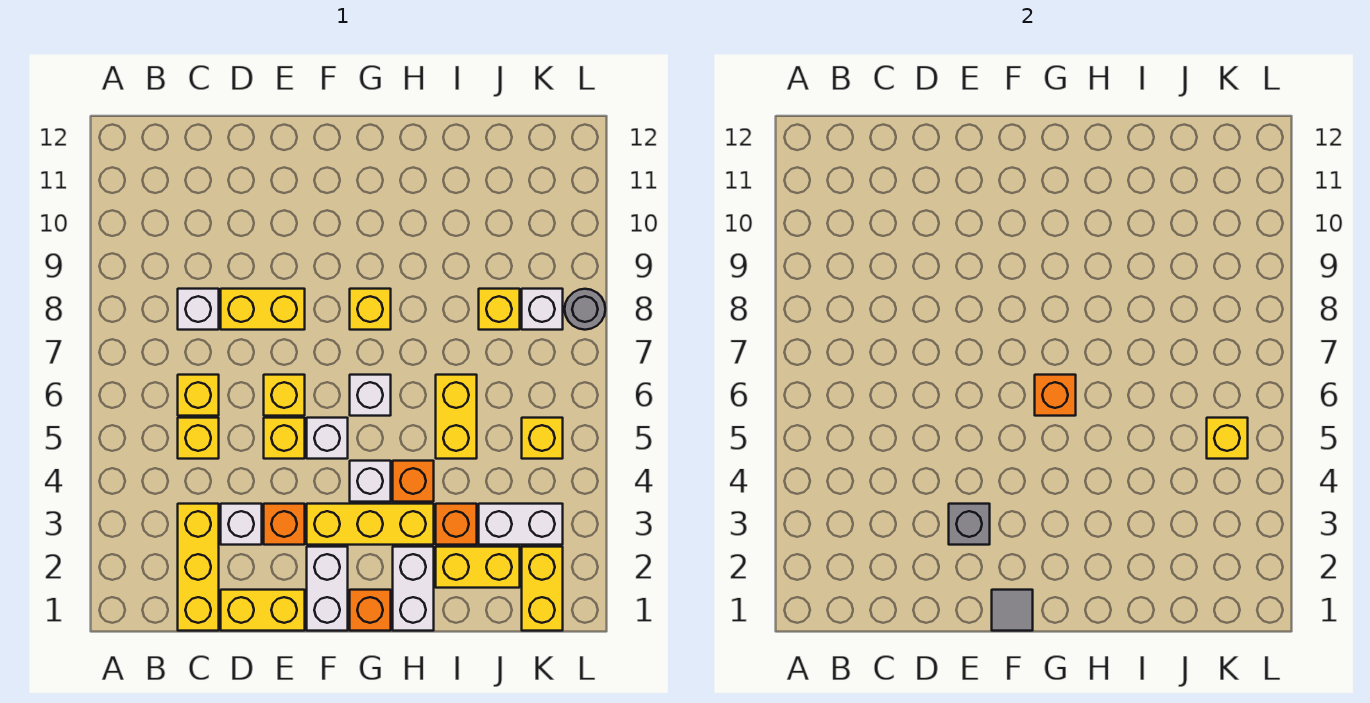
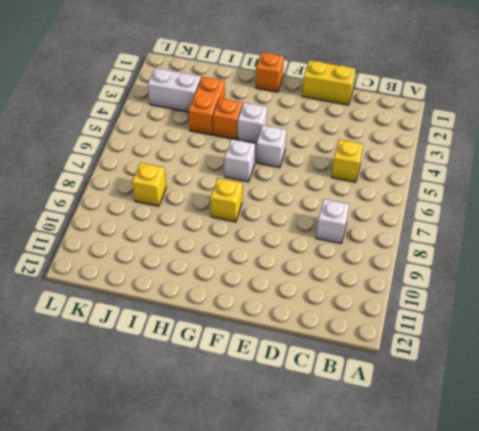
orange 1x2 brick [188,77,225,135] -> orange 1x1 brick [436,504,477,545]
none -> yellow 1x3 brick [178,504,219,631]
none -> yellow 1x1 brick [178,375,219,416]
none -> white 1x1 brick [221,504,262,545]
none -> yellow 1x2 brick [221,289,305,330]

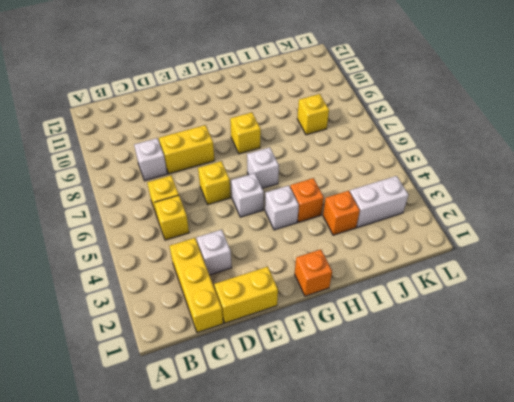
none -> orange 1x1 brick [264,504,305,545]
none -> yellow 1x1 brick [264,418,305,459]
none -> white 1x2 brick [307,547,348,631]
none -> yellow 1x3 brick [307,504,434,545]

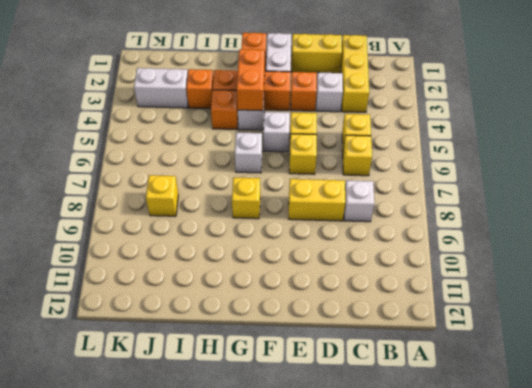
orange 1x3 brick [213,70,291,110] -> yellow 1x3 brick [307,504,434,545]
orange 1x2 brick [237,49,265,111] -> none
none -> white 1x2 brick [393,547,434,631]
none -> yellow 1x2 brick [436,547,520,588]
none -> yellow 1x2 brick [436,375,477,459]
none -> yellow 1x2 brick [522,547,563,631]

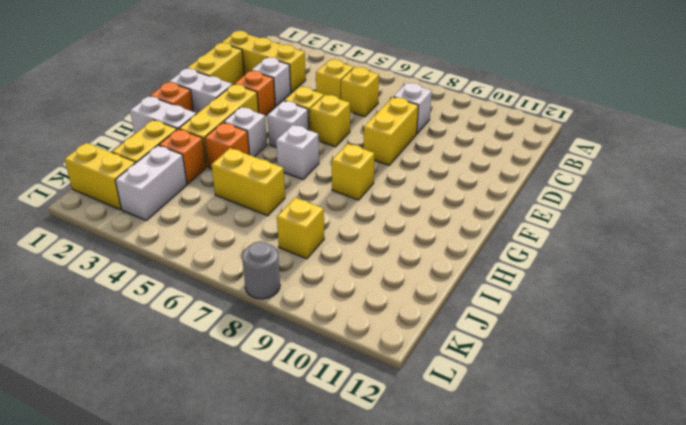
none -> yellow 1x1 brick [522,418,563,459]
none -> white 1x1 brick [522,289,563,330]
none -> grey 1x1 brick [949,504,990,545]
none -> grey 1x1 tile [992,590,1033,631]

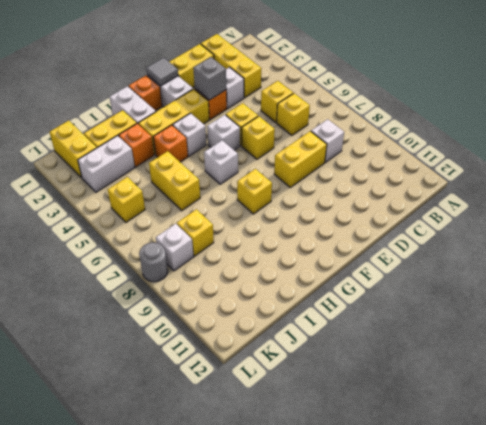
none -> orange 1x1 brick [1035,375,1076,416]
none -> yellow 1x1 brick [1207,418,1248,459]

